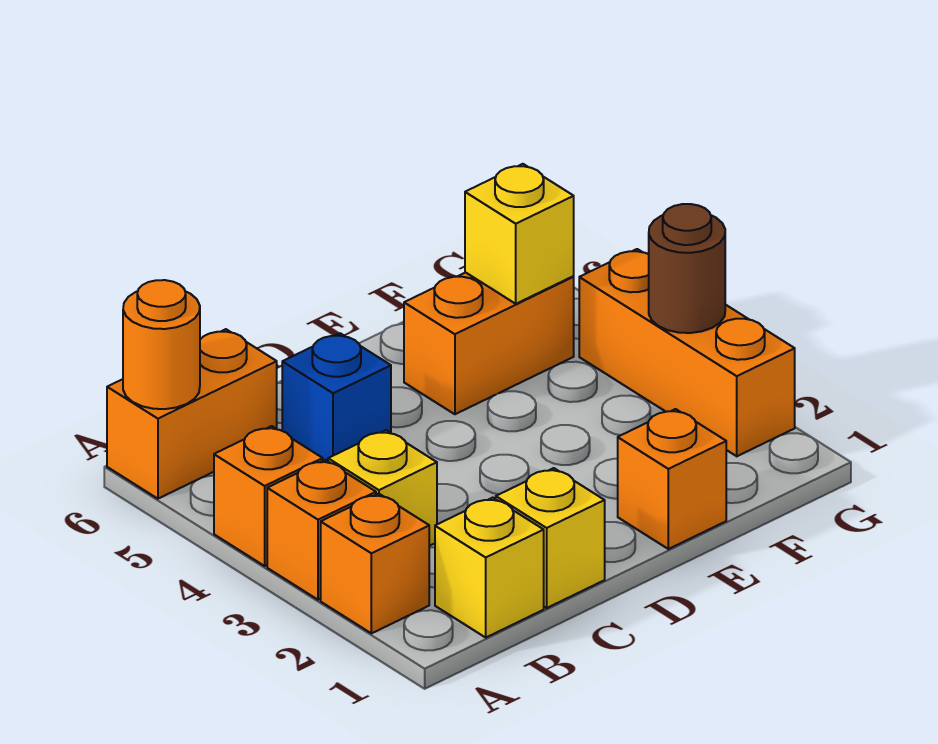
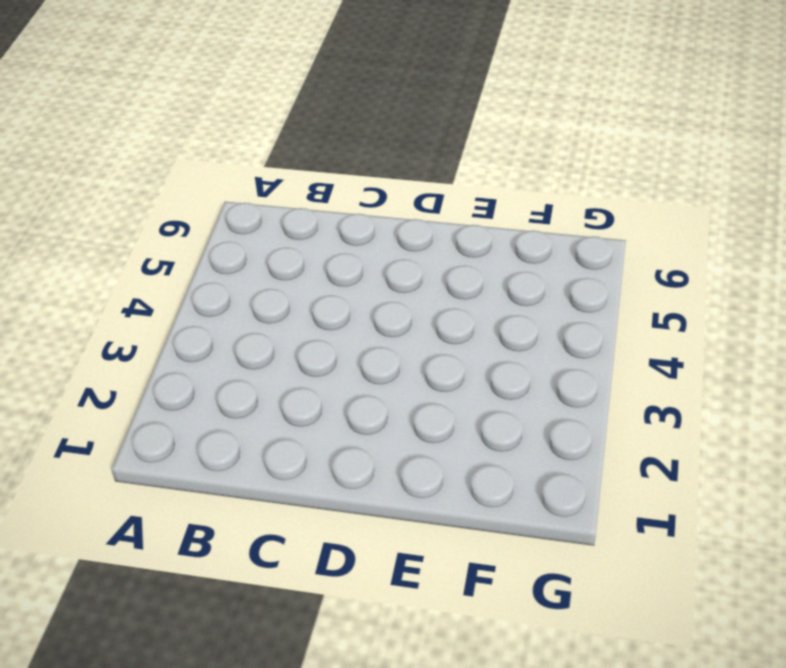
none -> orange 1x1 brick [321,493,429,633]
none -> orange 1x1 brick [267,460,376,600]
none -> orange 1x1 brick [214,426,323,566]

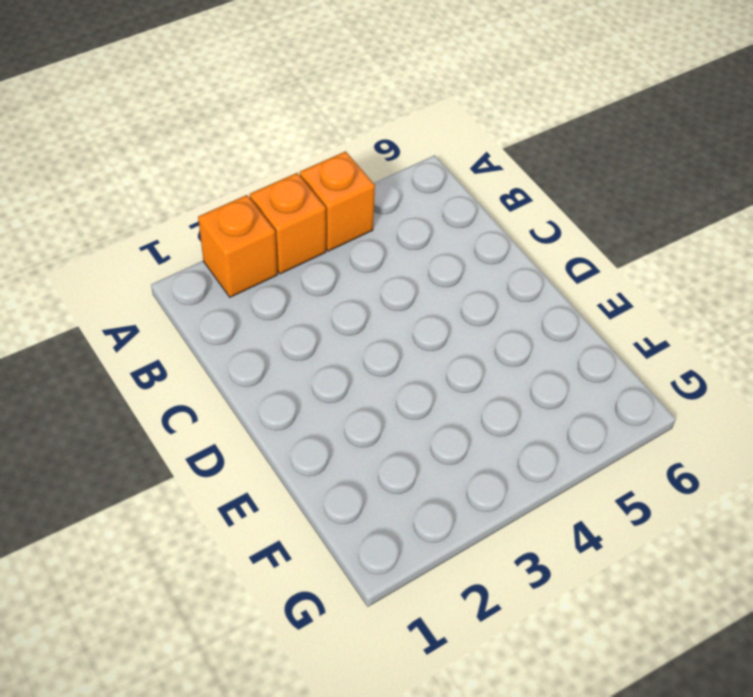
none -> orange 1x2 brick [107,329,277,499]
none -> yellow 1x1 brick [435,498,544,637]
none -> yellow 1x1 brick [328,430,437,546]

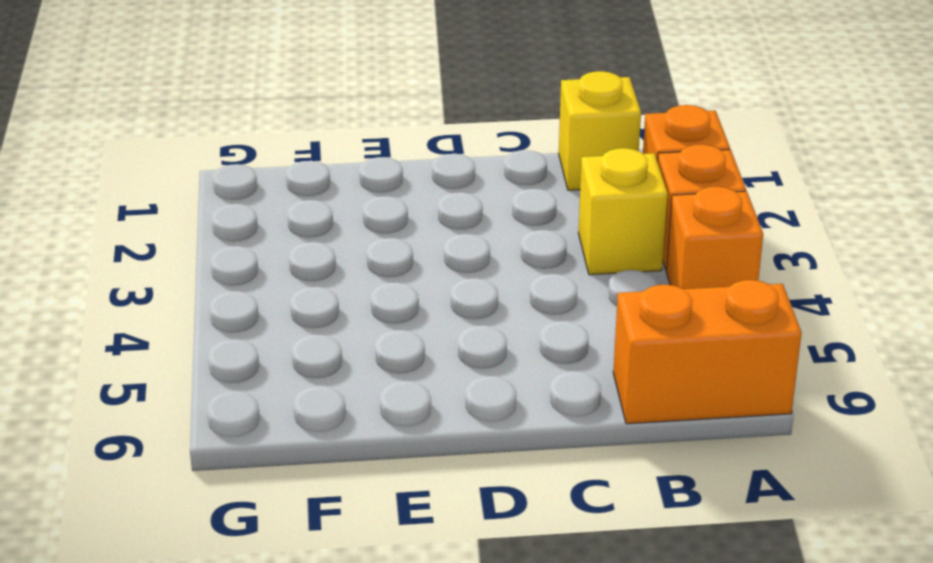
none -> yellow 1x1 brick [496,468,605,608]
none -> blue 1x1 brick [282,333,391,461]
none -> orange 1x1 brick [618,409,726,549]

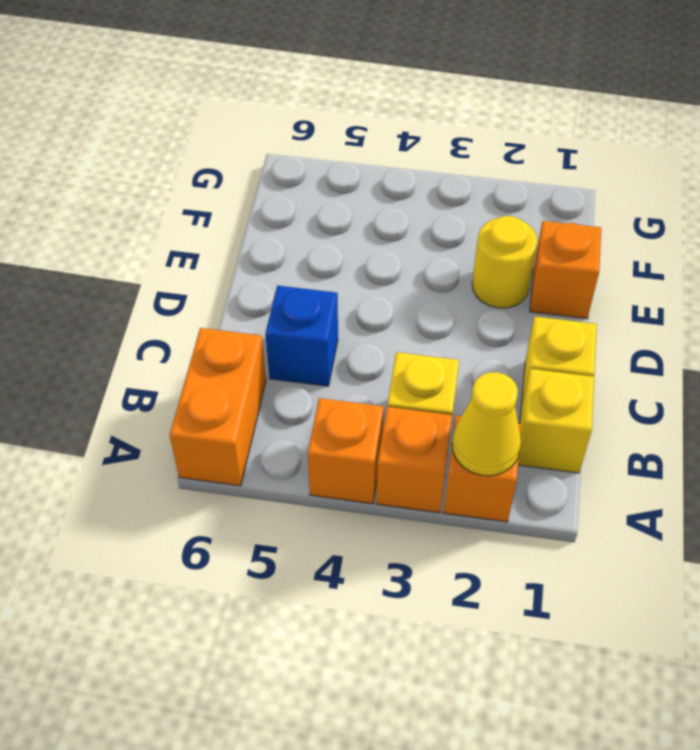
yellow 1x1 cone [452,372,521,476] -> none
yellow 1x1 round brick [472,216,537,308] -> none
none -> orange 1x2 brick [404,273,574,414]
none -> orange 1x3 brick [579,249,795,456]
none -> orange 1x1 round brick [123,280,200,409]

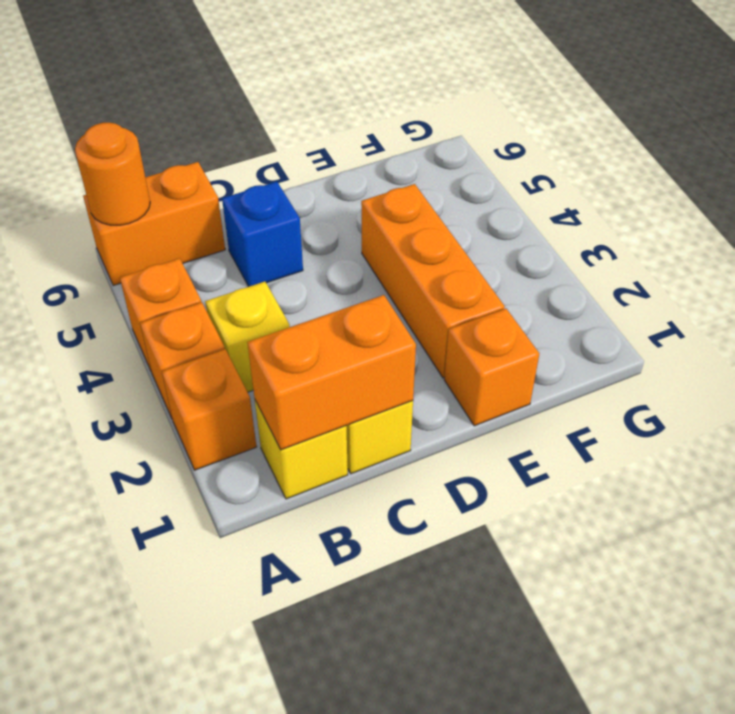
orange 1x2 brick [247,295,416,450] -> orange 1x2 brick moved to [404,273,574,414]
orange 1x3 brick [361,184,505,378] -> orange 1x3 brick moved to [579,249,795,456]
none -> yellow 1x1 brick [465,164,574,304]
none -> brown 1x1 round brick [649,204,725,333]

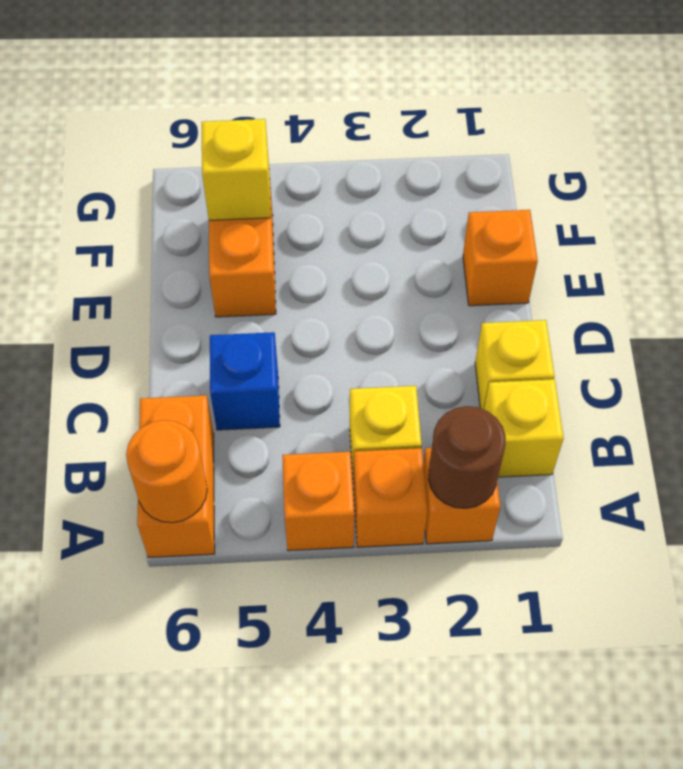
brown 1x1 round brick [428,406,506,508] -> brown 1x1 round brick moved to [649,204,725,333]
none -> orange 1x3 brick [579,249,795,456]

